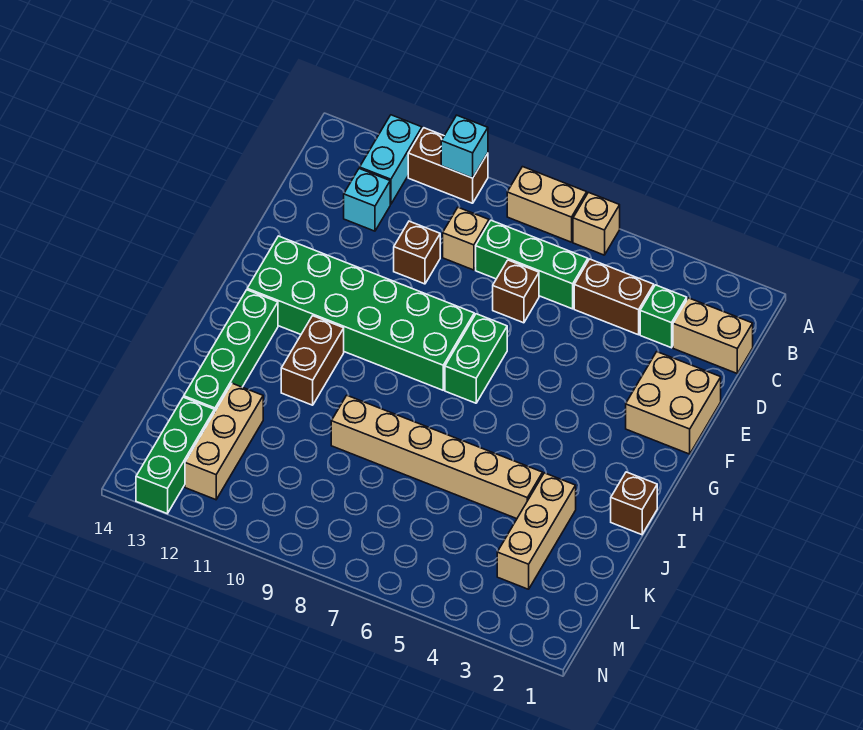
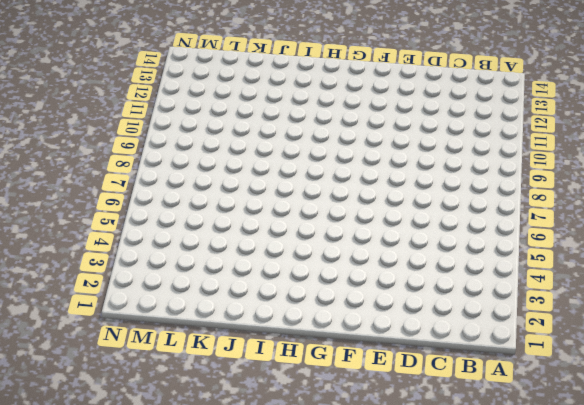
none -> tan 1x1 brick [573,192,620,255]
none -> tan 1x2 brick [507,167,587,242]
none -> brown 1x2 brick [408,128,488,203]

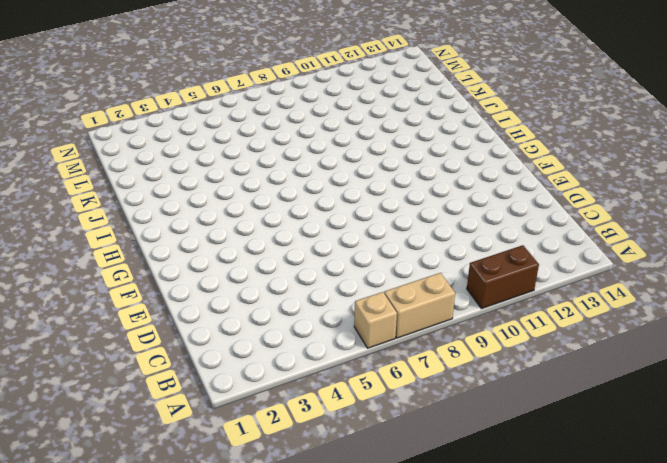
none -> cyan 1x2 brick [360,115,422,204]
none -> tan 1x2 brick [673,298,753,373]
none -> green 1x1 brick [640,285,687,348]

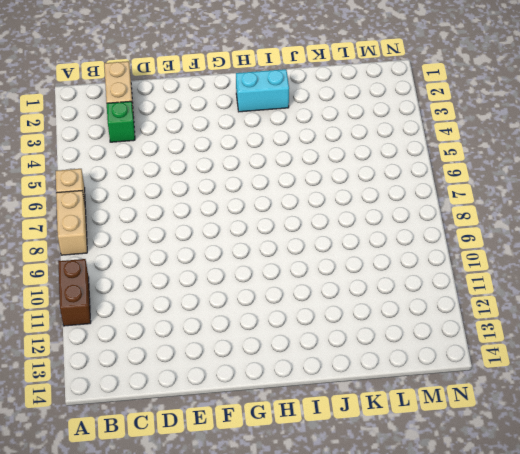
cyan 1x2 brick [236,69,289,112] -> cyan 1x2 brick moved to [360,115,422,204]
none -> brown 1x2 brick [574,259,654,335]
none -> green 1x3 brick [476,220,588,309]
none -> tan 1x1 brick [443,207,489,270]

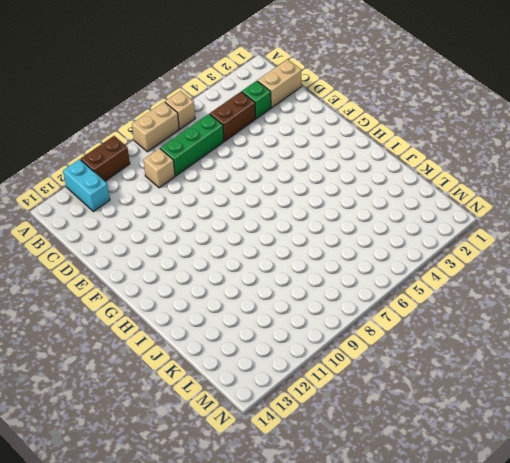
none -> cyan 1x1 brick [344,168,390,231]
none -> brown 1x1 brick [493,260,539,323]
none -> brown 1x1 brick [394,221,440,284]

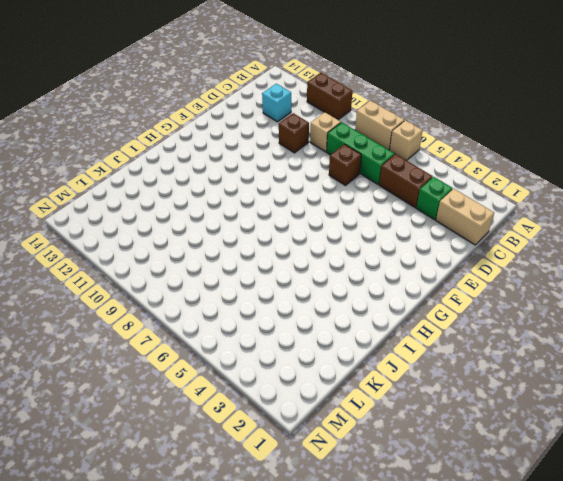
none -> cyan 1x2 brick [360,115,422,204]
none -> tan 2x2 brick [626,352,721,454]
none -> green 1x2 brick [445,314,507,403]

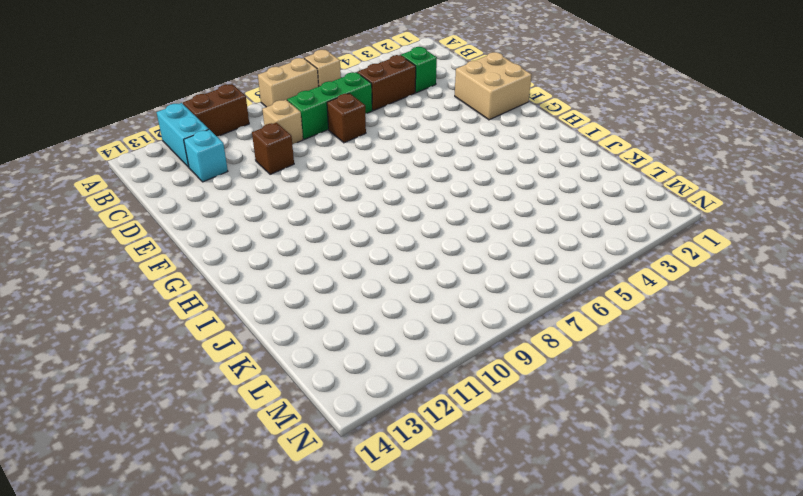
none -> tan 1x2 brick [673,298,753,373]
none -> green 1x2 brick [445,314,507,403]
none -> green 2x6 brick [247,236,474,390]

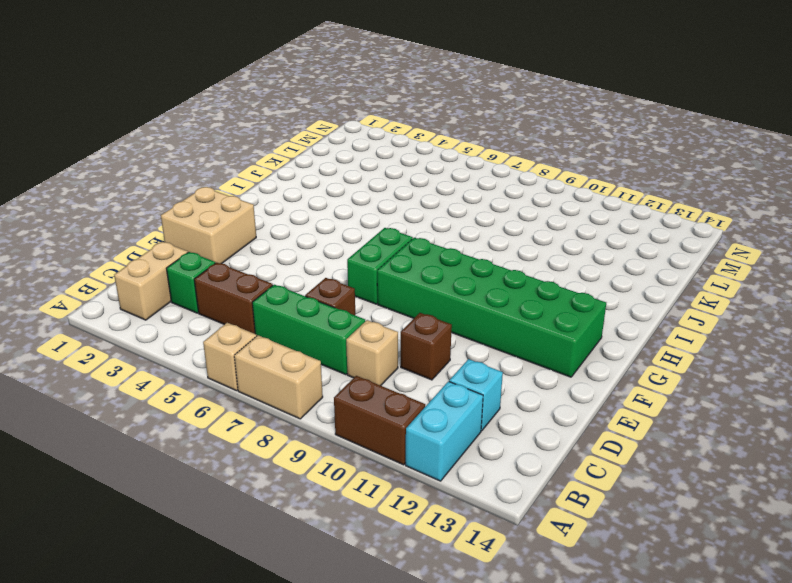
tan 1x2 brick [114,242,188,320] -> tan 1x2 brick turned to [673,298,753,373]
none -> brown 1x2 brick [281,316,344,405]
none -> green 1x4 brick [184,290,278,412]
none -> brown 1x1 brick [611,472,657,535]

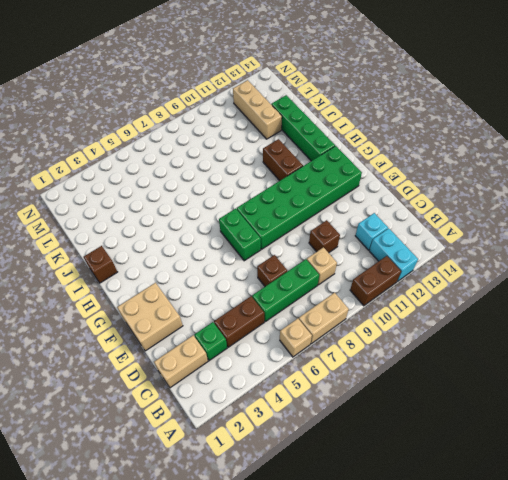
none -> tan 1x3 brick [497,473,576,589]
none -> tan 1x6 brick [331,395,543,519]
none -> green 1x3 brick [136,397,214,514]

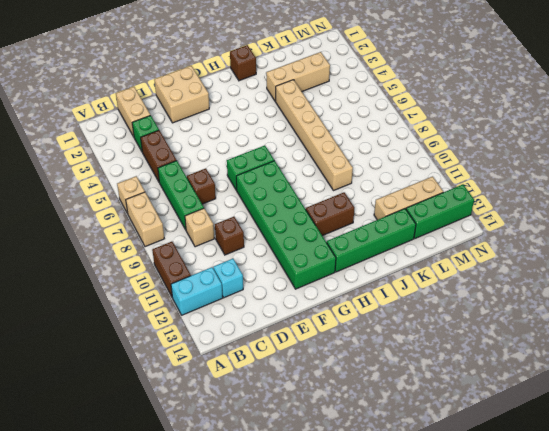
none -> cyan 1x1 brick [441,115,488,178]

